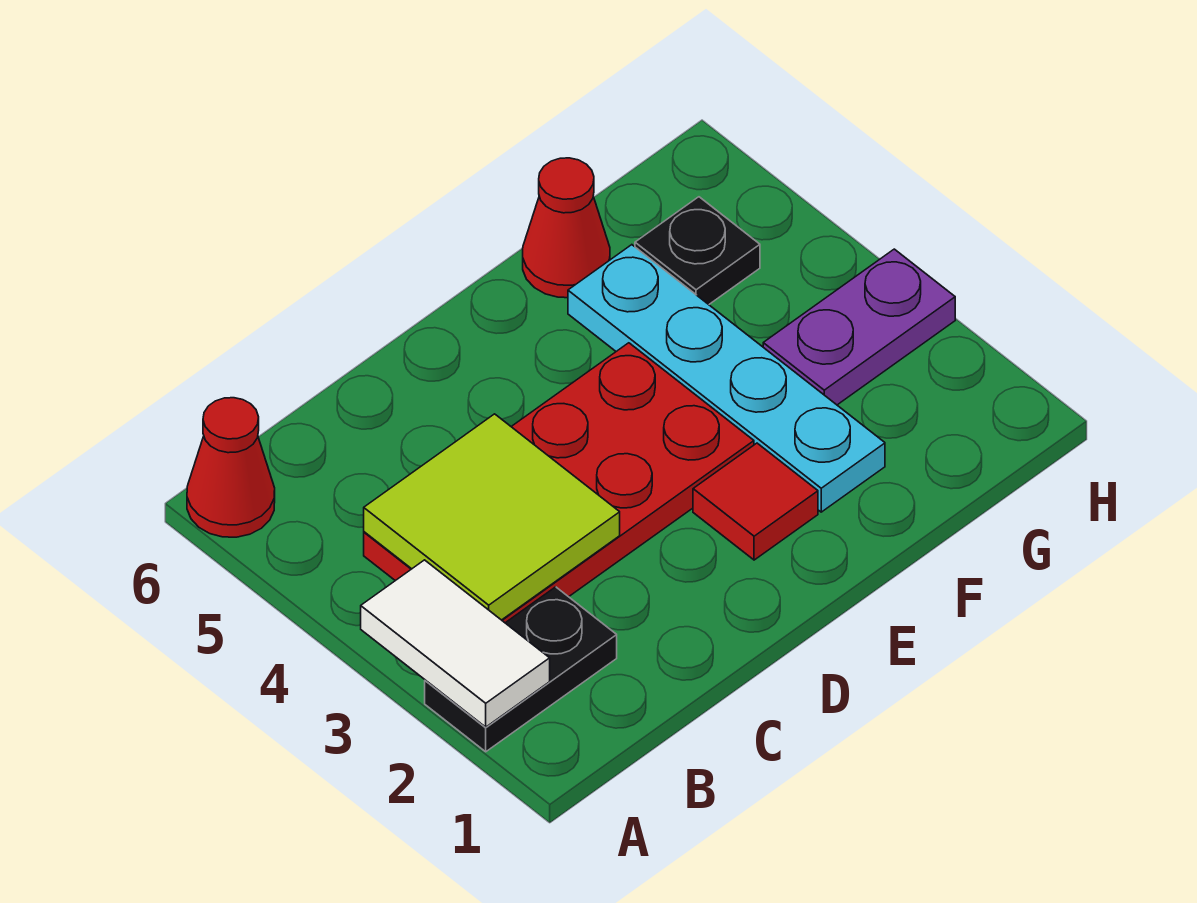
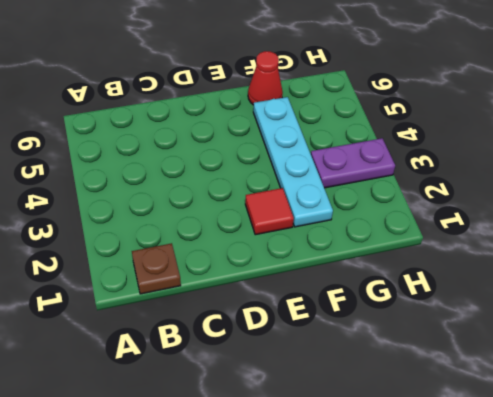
brown 1x1 plate [132,243,181,294] -> none
none -> black 1x2 plate [425,587,617,752]
none -> red 1x1 cone [187,398,275,537]

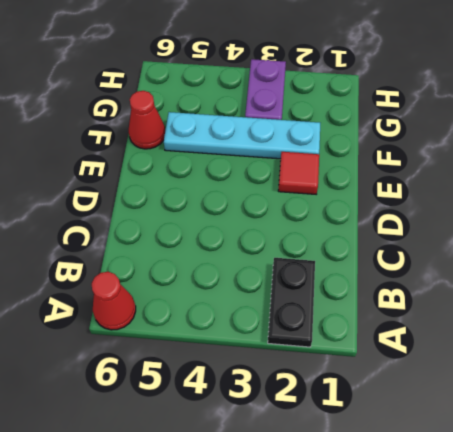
none -> red 2x4 plate [364,343,754,623]
none -> black 1x1 plate [635,197,760,304]

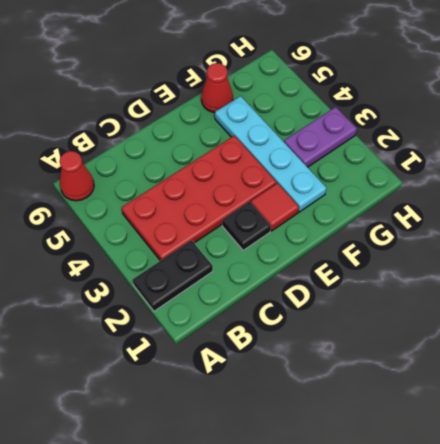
black 1x1 plate [222,202,271,250] -> black 1x1 plate moved to [635,197,760,304]
none -> white 1x2 tile [361,560,550,727]
none -> lime 2x2 tile [364,414,620,620]

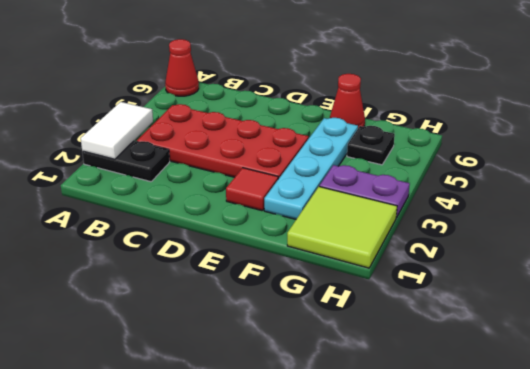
lime 2x2 tile [287,187,397,268] -> lime 2x2 tile moved to [364,414,620,620]

